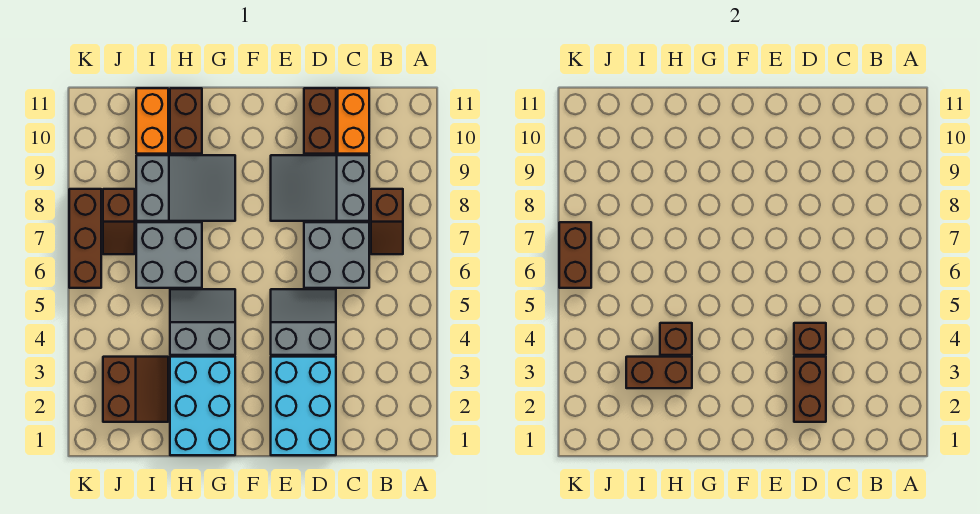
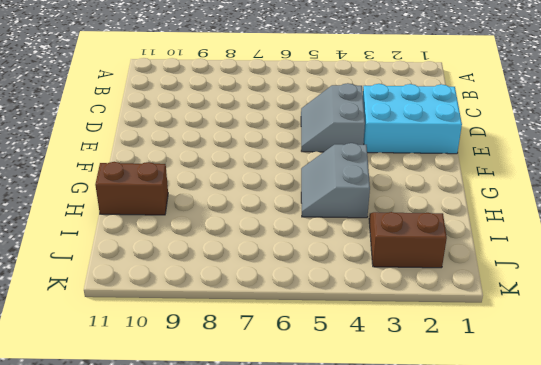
none -> brown 1x2 slope [371,189,403,254]
none -> grey 2x2 brick [304,222,369,288]
none -> grey 2x3 slope [271,155,369,221]

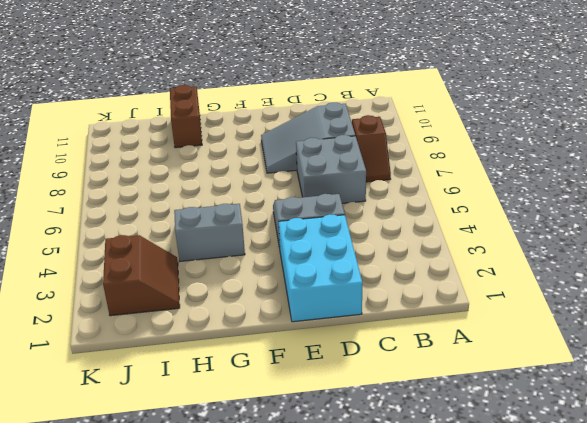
none -> orange 1x2 brick [338,88,369,154]
none -> brown 1x2 brick [304,88,336,154]
none -> cyan 2x3 brick [170,357,235,455]

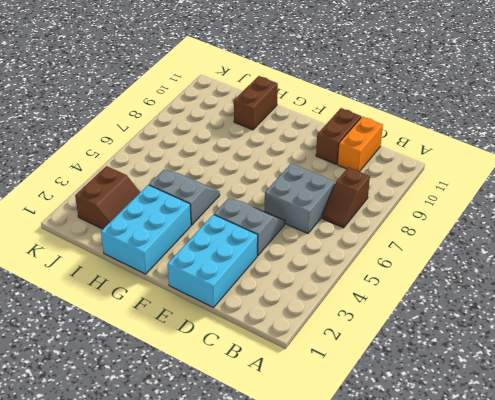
none -> grey 2x3 slope [271,155,369,221]
none -> grey 2x3 slope [136,155,235,221]
none -> grey 2x2 brick [136,222,202,288]

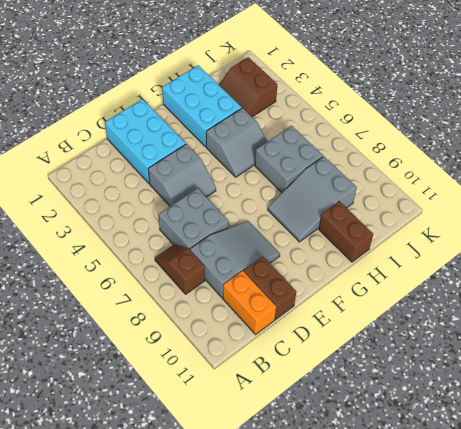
none -> orange 1x2 brick [136,88,168,154]
none -> brown 1x2 slope [103,189,135,254]
none -> brown 1x3 brick [69,189,101,288]

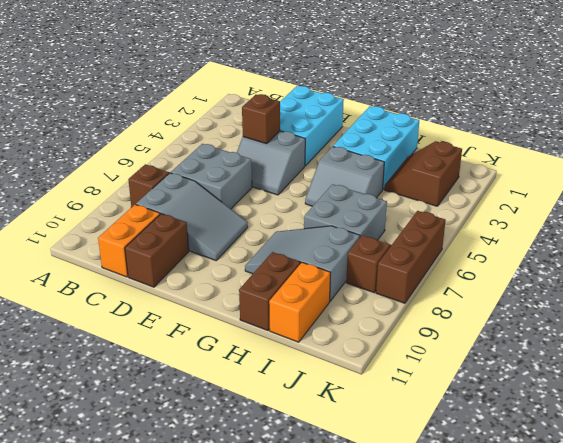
none -> brown 1x2 brick [794,357,826,422]
none -> brown 1x2 brick [626,357,692,388]
none -> brown 1x1 brick [660,323,692,355]

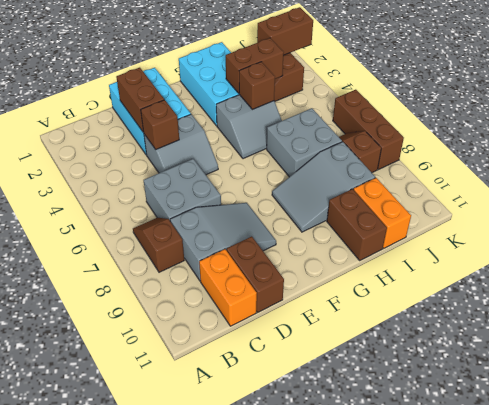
brown 1x2 brick [257,7,313,55] -> brown 1x2 brick turned to [559,222,591,288]

